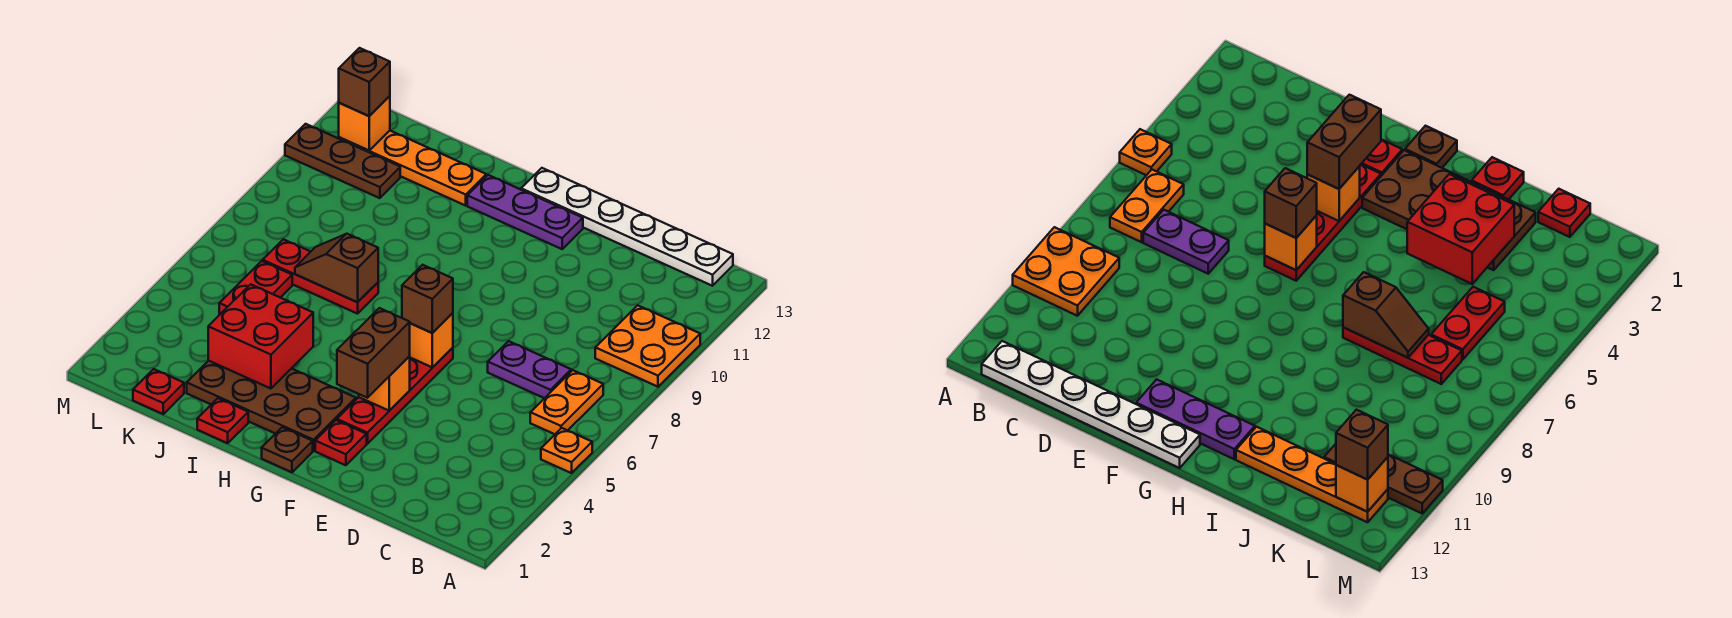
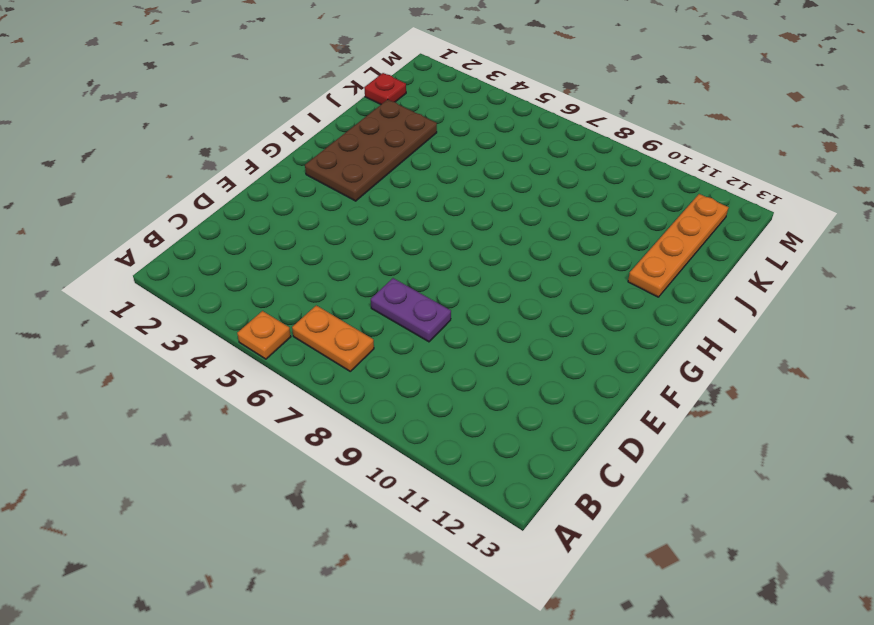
purple 1x2 plate [371,278,451,342] -> purple 1x2 plate turned to [488,341,571,398]
none -> orange 2x2 plate [595,305,700,387]
none -> white 1x6 plate [521,168,733,286]
none -> red 1x1 plate [315,420,367,465]

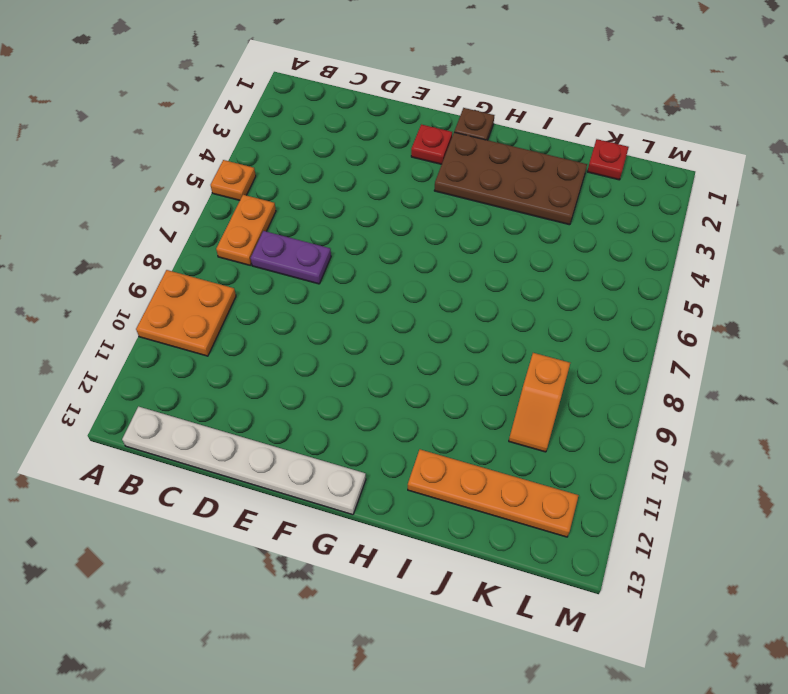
orange 1x2 slope [509,353,570,452] -> none
none -> red 1x4 plate [337,348,453,444]
none -> purple 1x3 plate [467,175,583,249]
none -> red 1x1 plate [197,398,248,443]

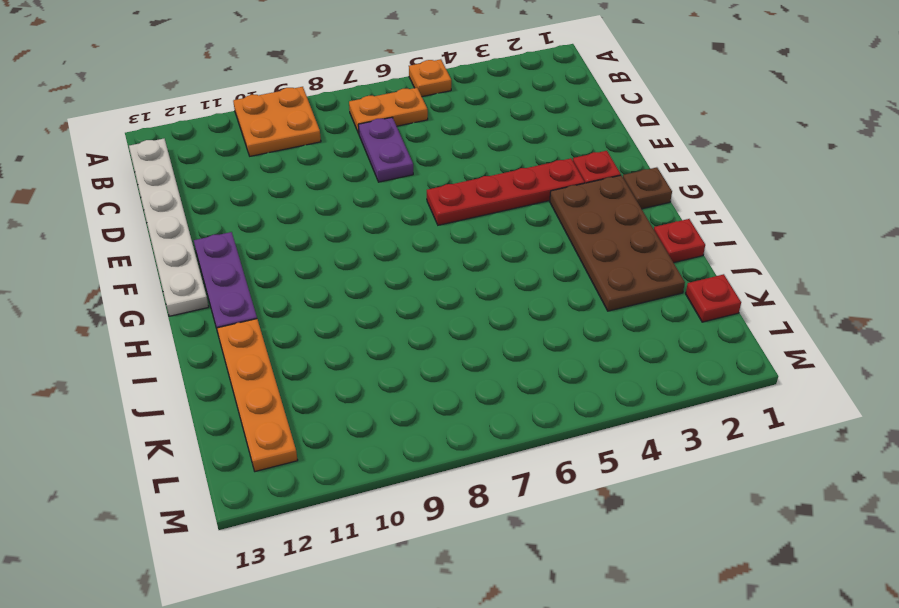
none -> red 1x3 plate [263,239,378,314]
none -> red 1x2 plate [219,261,292,314]
none -> brown 1x3 plate [285,124,400,198]

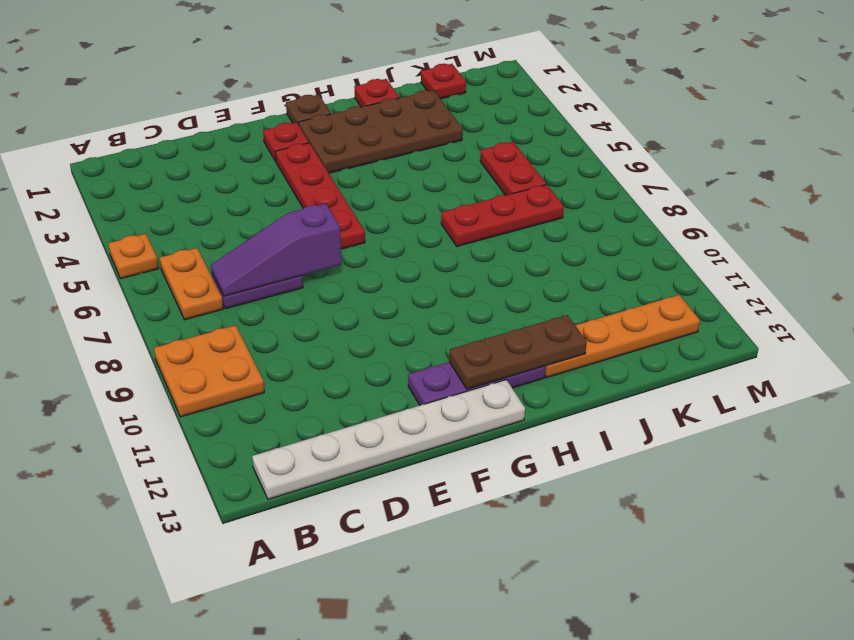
purple 1x3 slope [211,203,341,296] -> none
brown 1x3 plate [449,315,587,389] -> brown 1x3 plate moved to [285,124,400,198]
none -> orange 1x1 brick [359,356,410,411]
none -> orange 1x1 brick [410,313,453,367]
none -> red 2x2 brick [208,284,313,389]

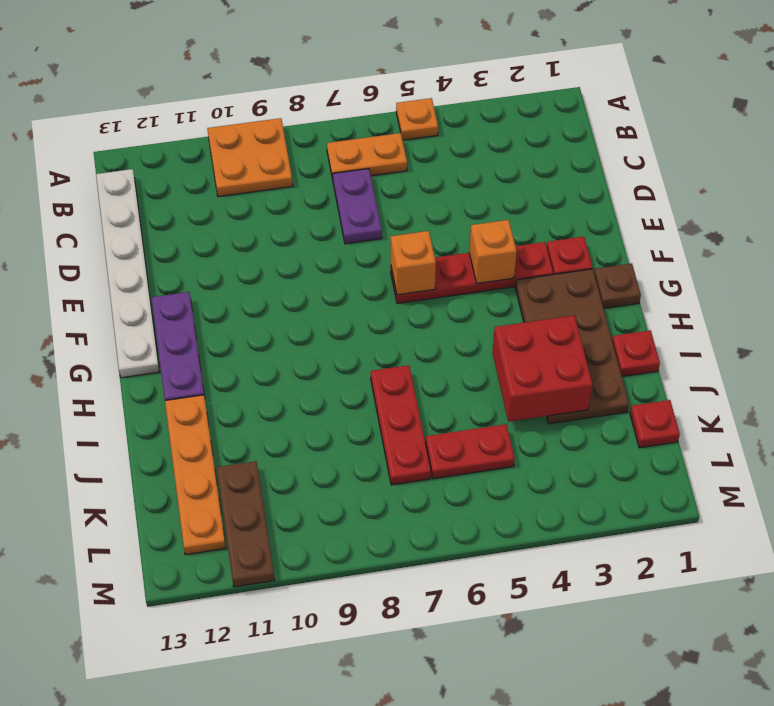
none -> brown 1x2 slope [295,234,378,302]
none -> orange 1x1 brick [339,96,390,150]
none -> brown 1x2 brick [337,308,410,398]

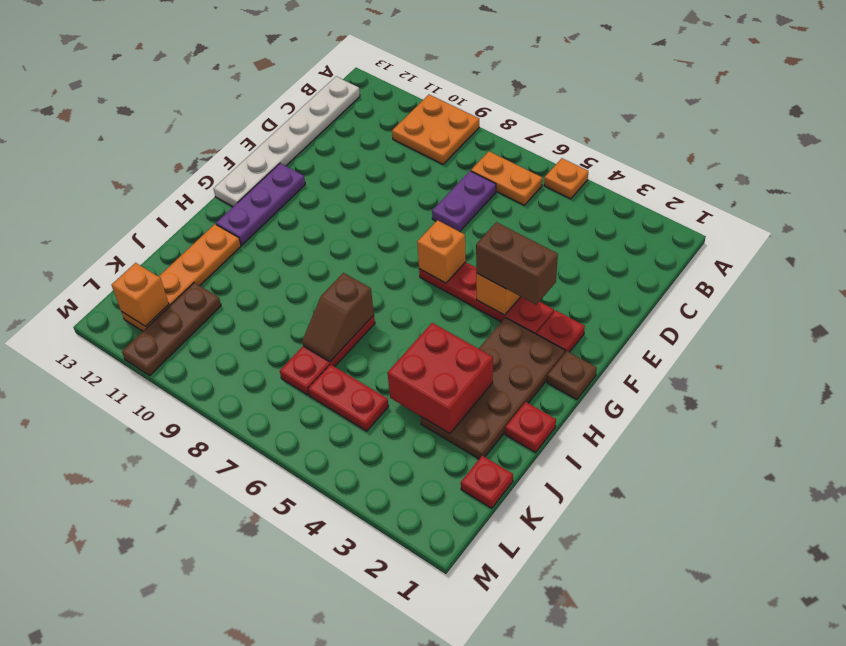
none -> brown 1x1 brick [402,265,453,333]
none -> brown 1x1 brick [339,48,390,116]

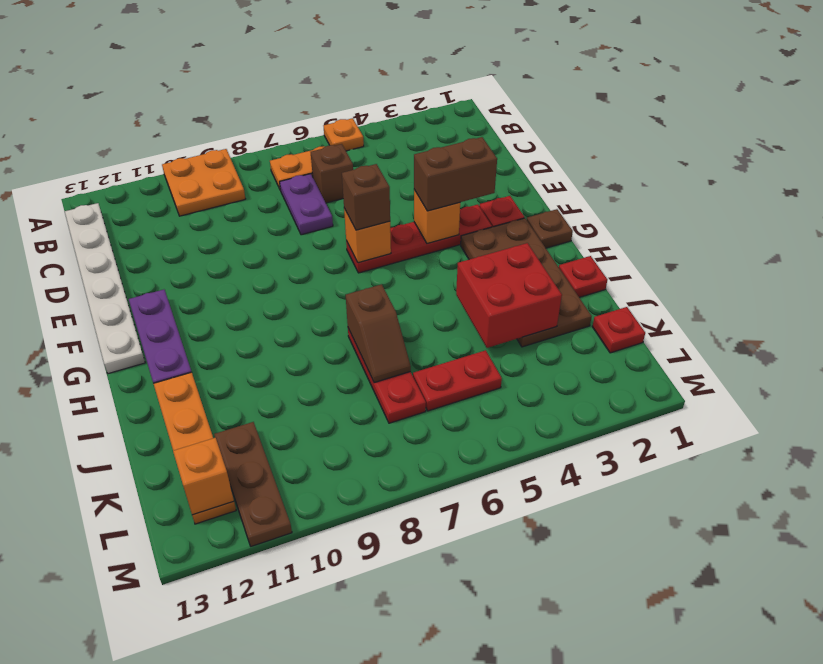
brown 1x1 brick [311,144,353,203] -> brown 1x1 brick moved to [339,48,390,116]

